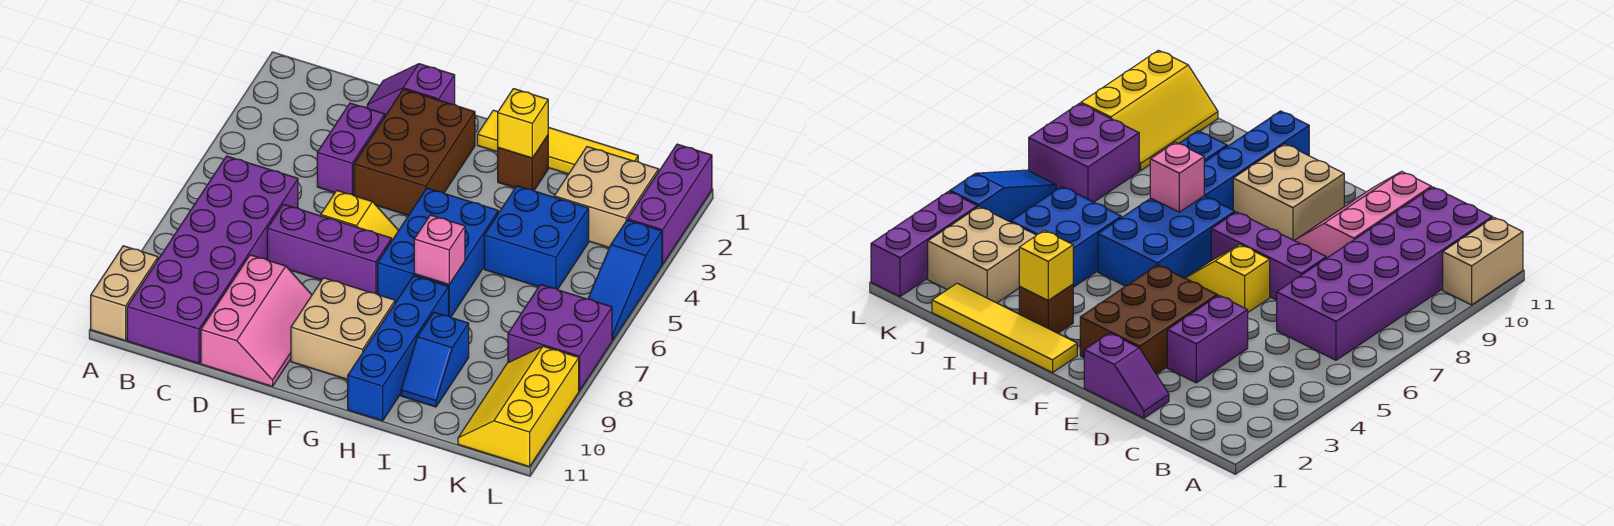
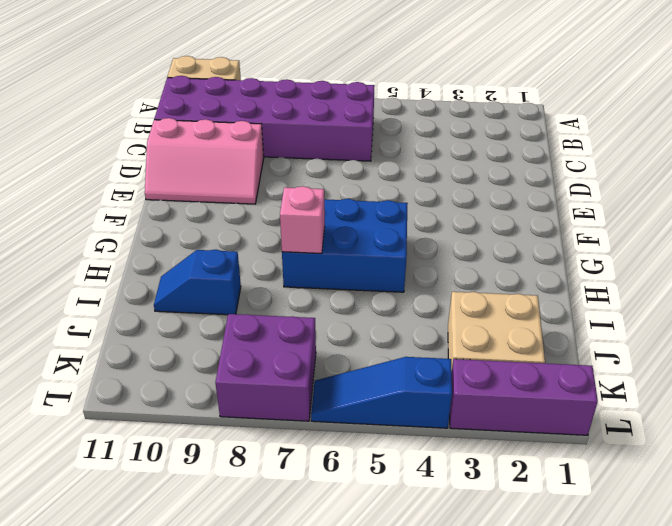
none -> purple 1x2 slope [367,64,455,116]
none -> purple 1x2 brick [317,103,385,195]
none -> purple 1x3 brick [267,204,392,294]

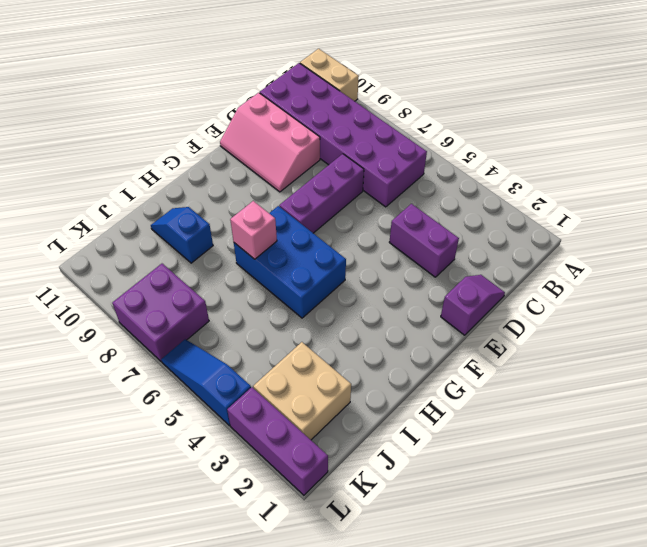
none -> brown 2x3 brick [354,89,475,215]
none -> yellow 1x2 slope [321,191,399,240]
none -> tan 2x2 brick [291,278,395,379]

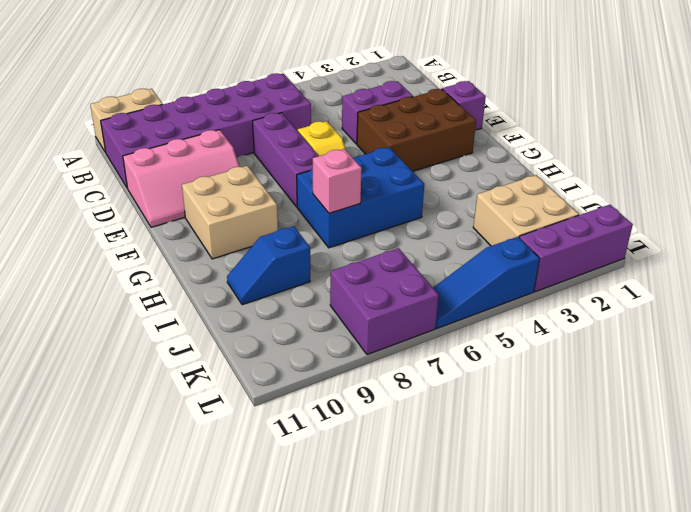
none -> yellow 1x4 tile [477,110,638,174]
none -> brown 1x1 brick [498,135,548,191]
none -> blue 1x4 brick [348,276,449,421]

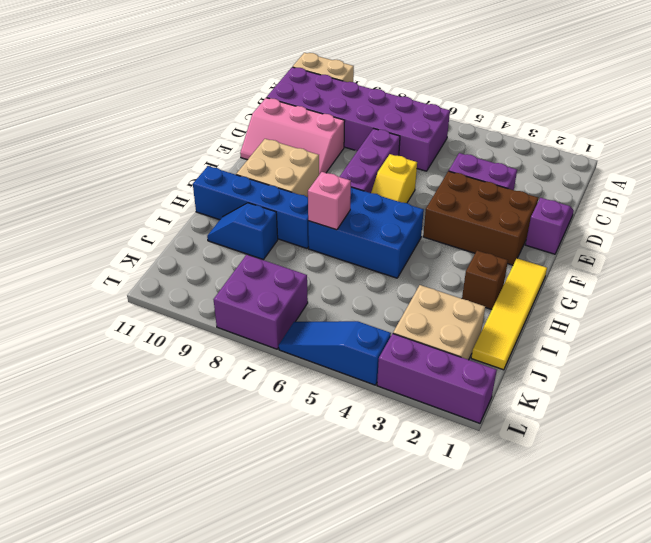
none -> blue 2x2 brick [484,186,589,290]
none -> yellow 2x3 slope [458,346,579,467]
none -> yellow 1x1 brick [498,89,548,158]

